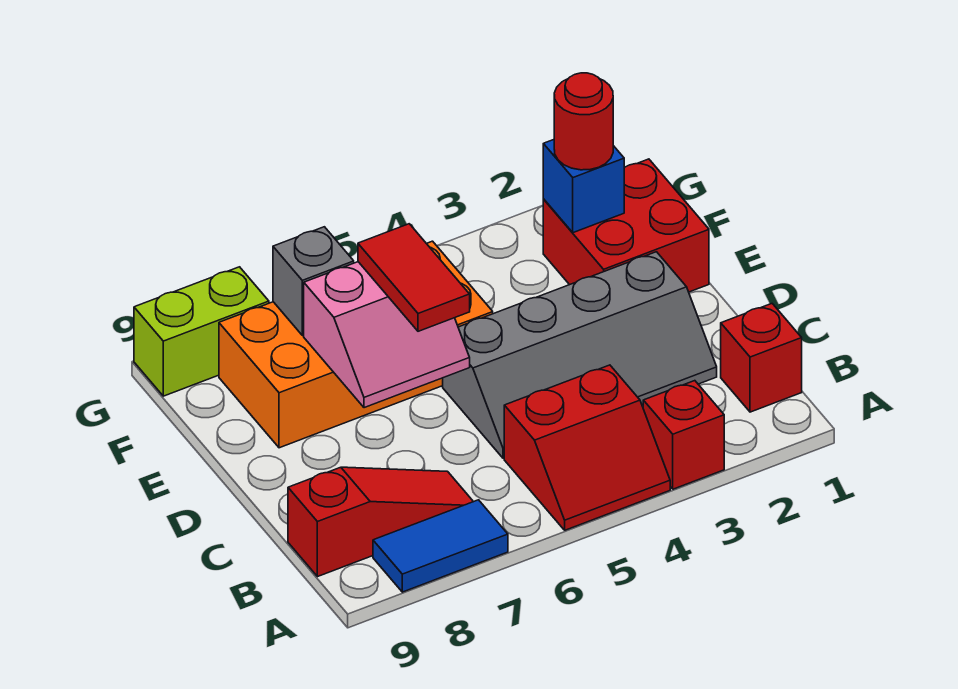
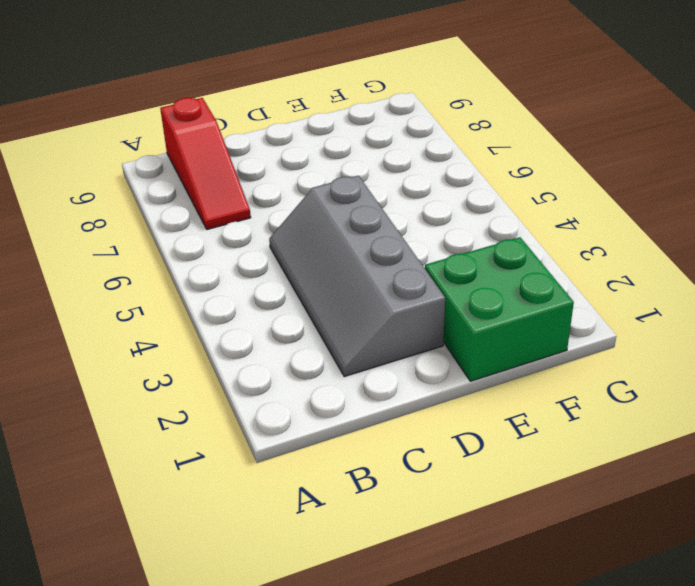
green 2x2 brick [425,237,574,381] -> red 2x2 brick [543,159,709,292]
none -> red 1x1 brick [643,381,724,489]
none -> red 2x2 slope [504,365,670,530]
none -> blue 1x2 tile [373,500,508,592]

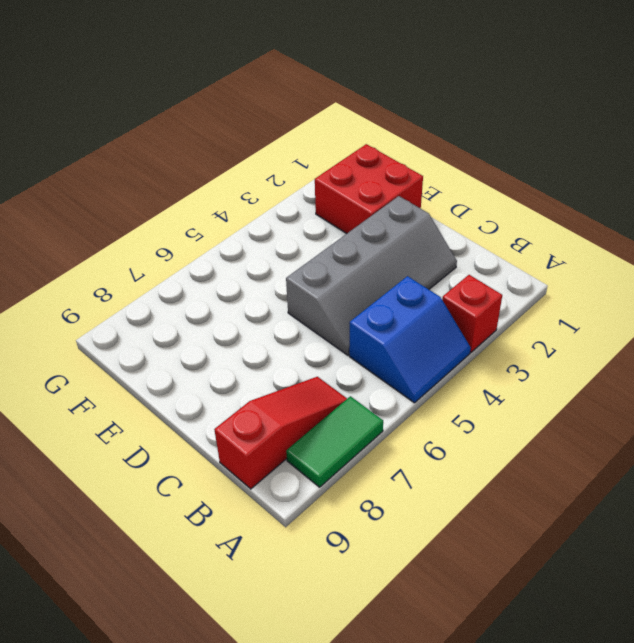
blue 2x2 slope [349,276,471,403] -> red 2x2 slope [504,365,670,530]
green 1x2 tile [286,396,383,487] -> blue 1x2 tile [373,500,508,592]
none -> red 1x1 brick [721,304,802,412]
none -> orange 2x4 brick [219,241,493,448]
none -> lime 1x2 brick [134,267,269,396]

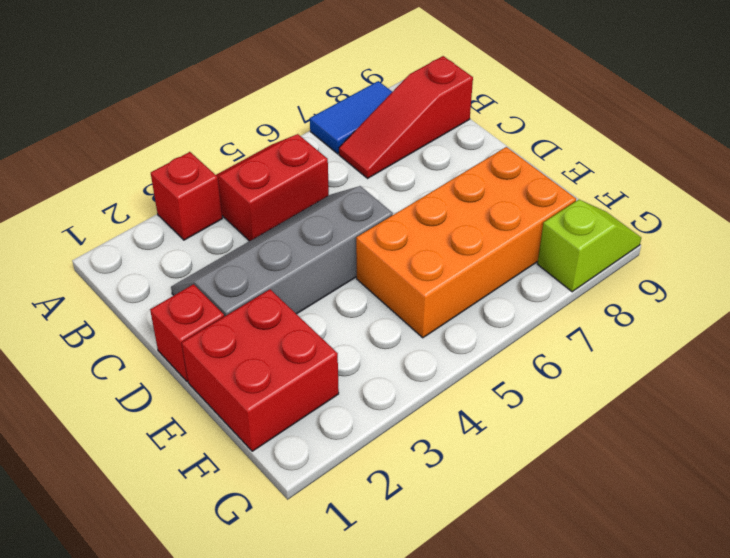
red 1x1 brick [150,284,224,382] -> red 1x1 brick moved to [721,304,802,412]
lime 1x2 slope [537,200,641,292] -> lime 1x2 brick [134,267,269,396]
none -> pink 2x2 slope [304,262,470,408]
none -> blue 1x1 brick [543,140,624,233]
none -> grey 1x1 brick [273,227,354,335]

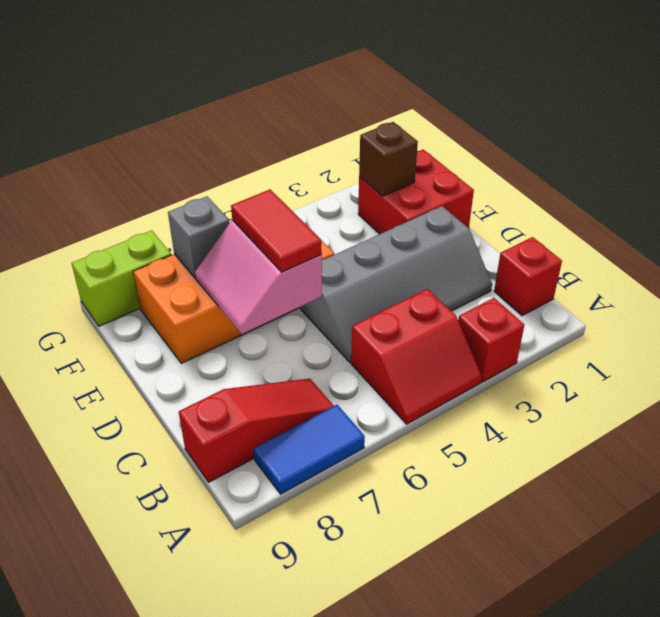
pink 2x2 slope [195,220,322,334] -> pink 2x2 slope turned to [304,262,470,408]
brown 1x1 brick [359,122,418,196] -> blue 1x1 brick [543,140,624,233]
none -> red 1x1 round brick [554,73,613,170]

